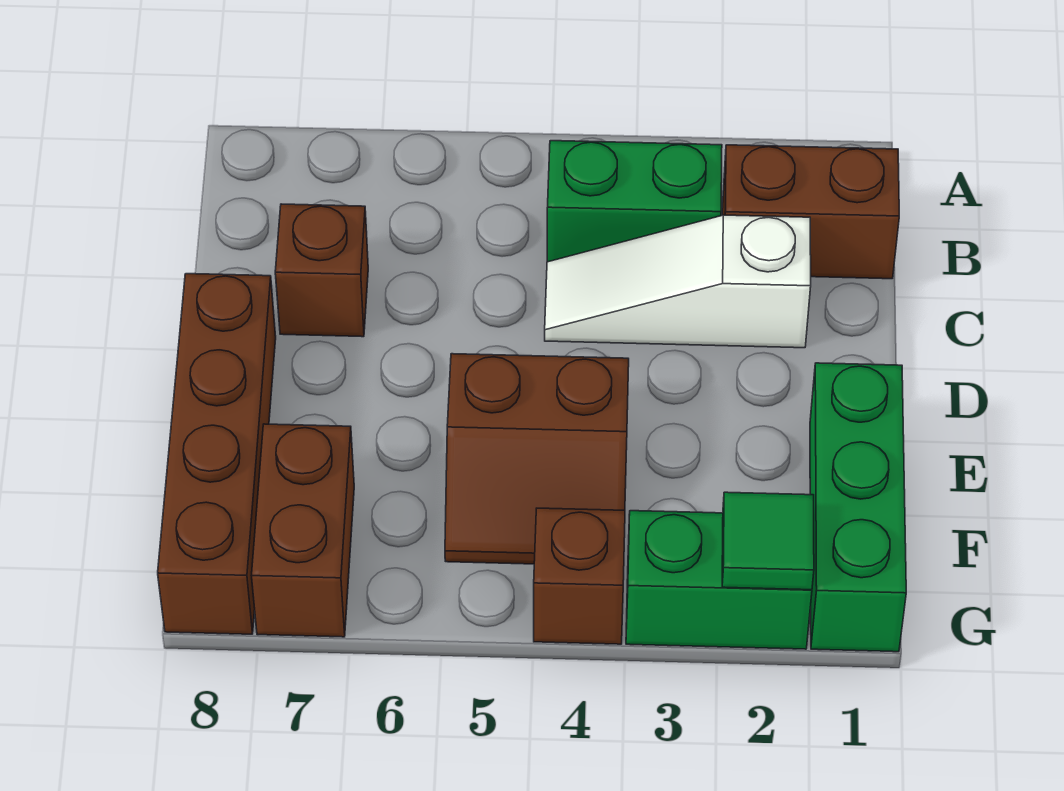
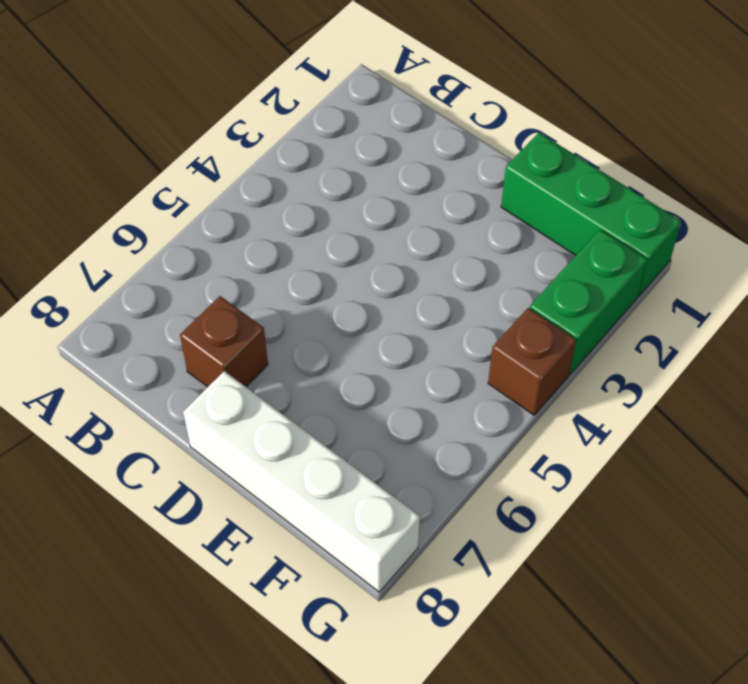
white 1x4 brick [183,371,420,592] -> brown 1x4 brick [158,274,276,634]
none -> brown 1x2 brick [722,145,899,279]
none -> green 1x2 brick [547,141,722,262]

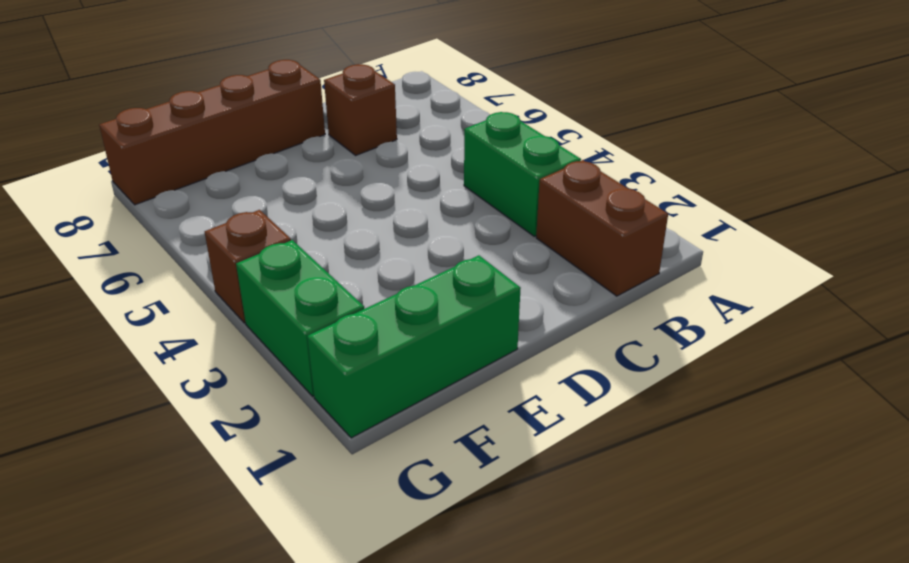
none -> white 1x3 slope [545,215,811,348]
none -> brown 2x2 slope [445,354,629,564]

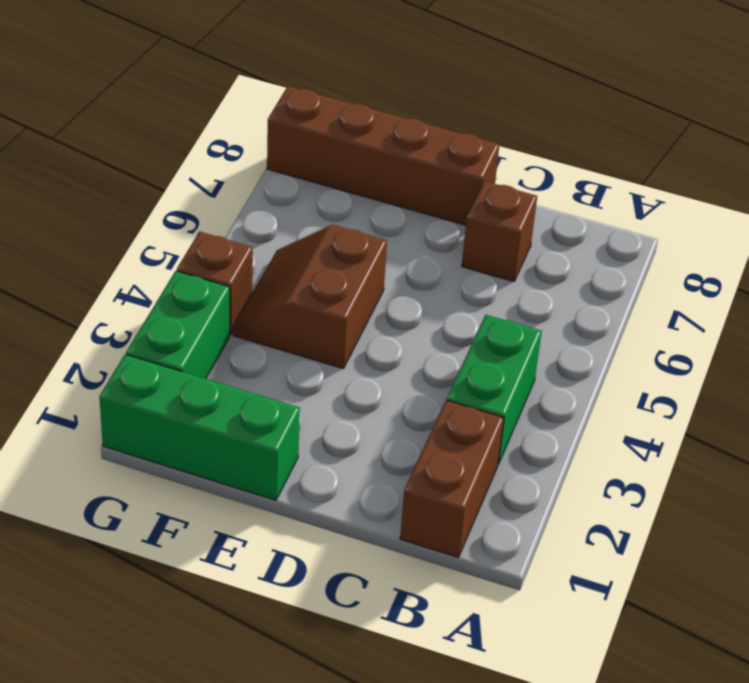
none -> white 1x3 slope [545,215,811,348]
none -> brown 1x2 brick [252,424,354,637]

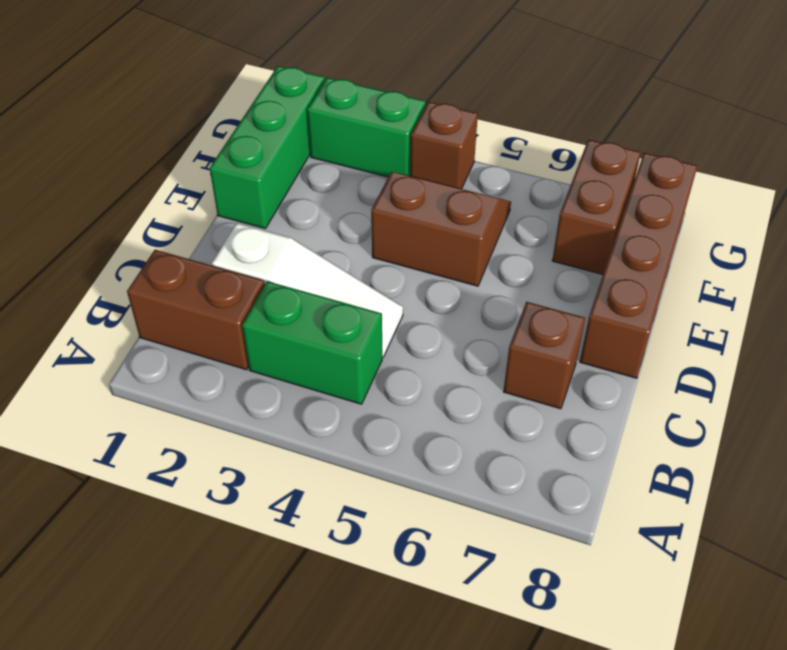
none -> green 1x1 tile [722,492,814,590]

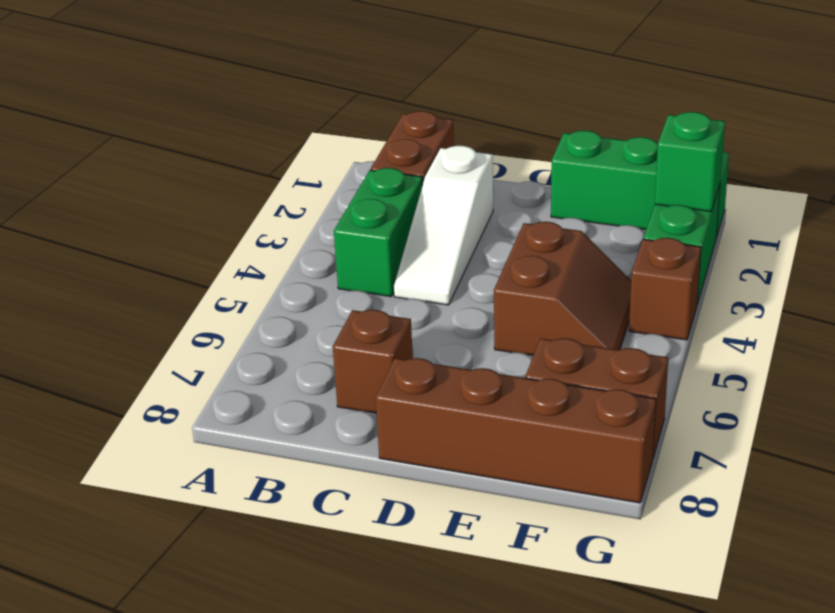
green 1x1 brick [655,112,725,212] -> green 1x1 tile [722,492,814,590]

